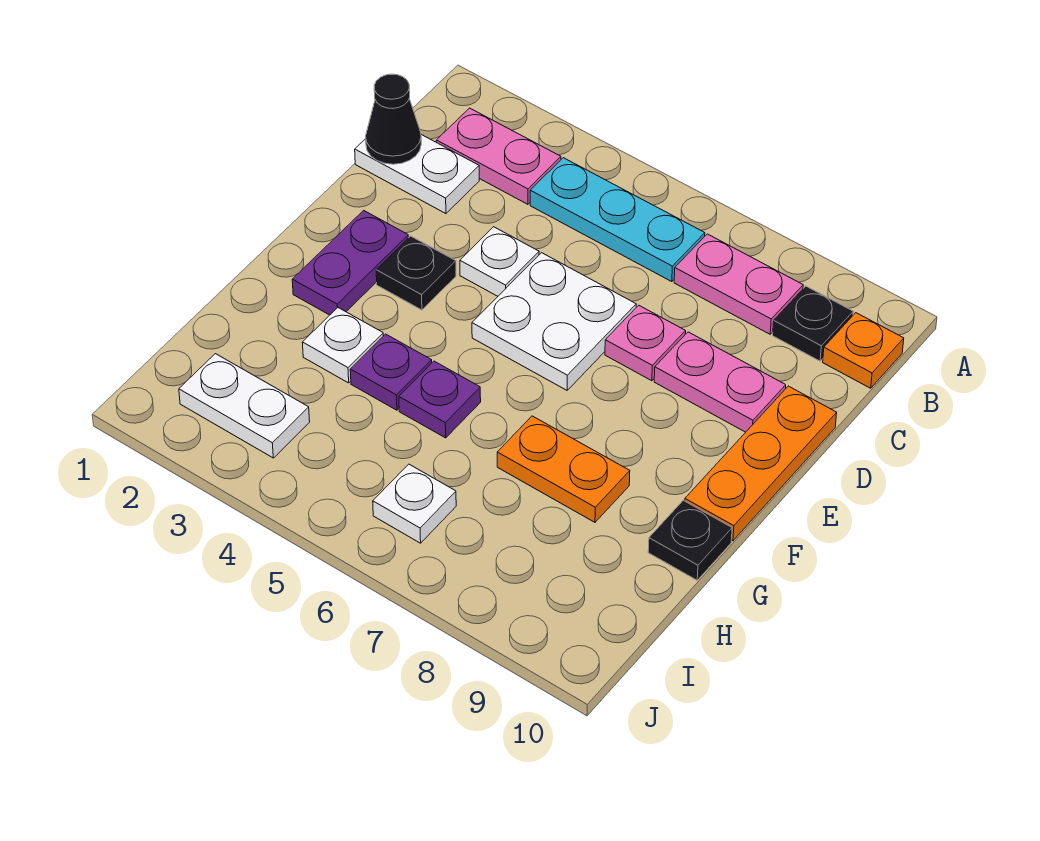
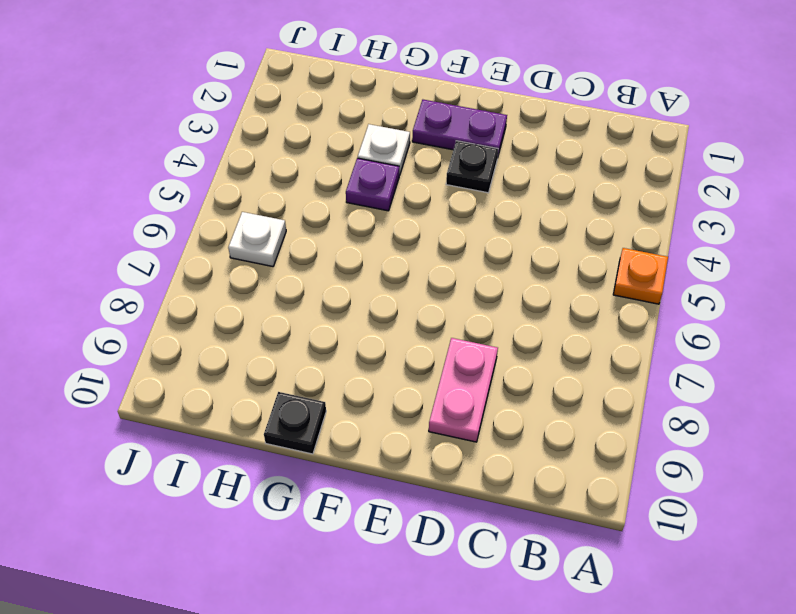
orange 1x1 plate [613,248,668,304] -> orange 1x1 plate moved to [823,313,904,388]
none -> pink 1x2 plate [436,108,561,204]
none -> cyan 1x3 plate [530,158,705,282]
none -> pink 1x2 plate [674,234,803,334]

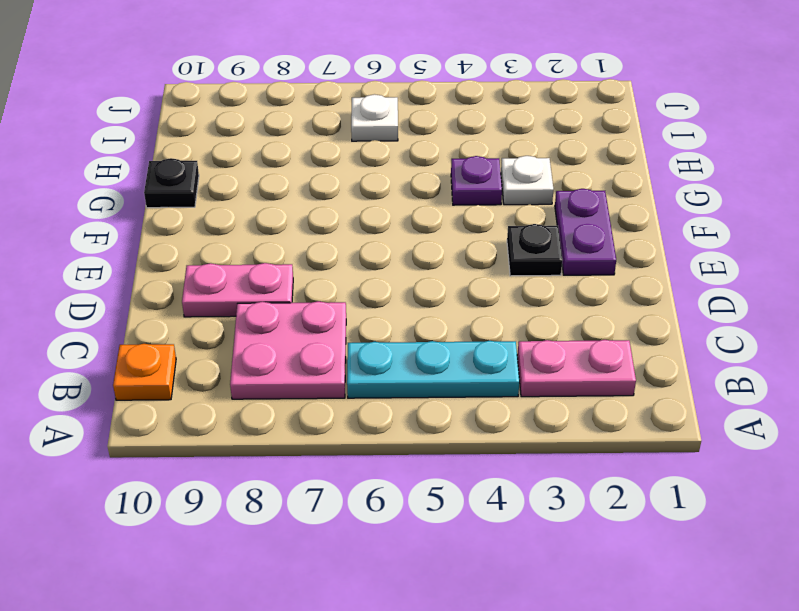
pink 2x2 plate [230,301,346,399] -> pink 1x2 plate [674,234,803,334]
none -> black 1x1 plate [773,286,853,361]
none -> white 1x2 plate [355,135,479,214]
none -> white 1x1 plate [460,227,539,296]

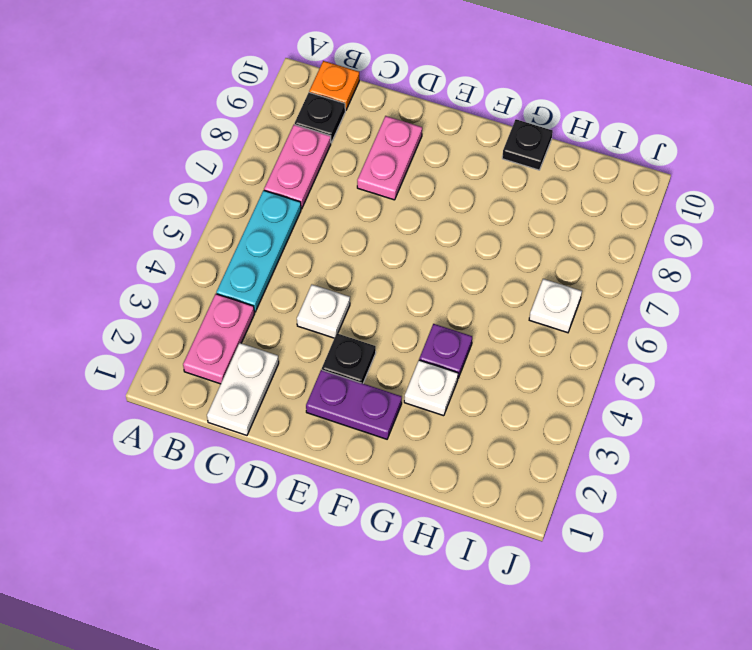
none -> white 2x2 plate [472,253,636,390]
none -> pink 1x1 plate [605,305,686,381]
none -> orange 1x3 plate [685,386,837,541]

